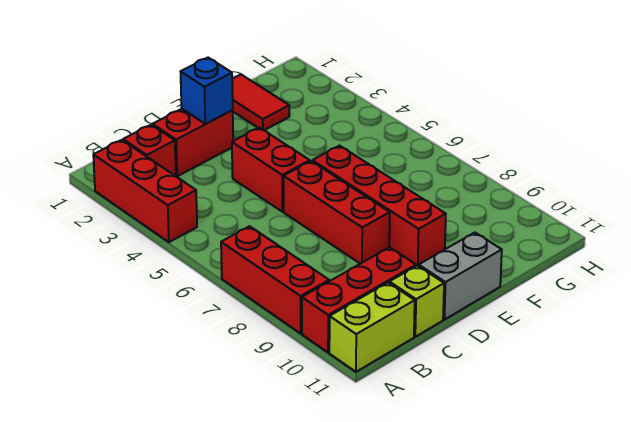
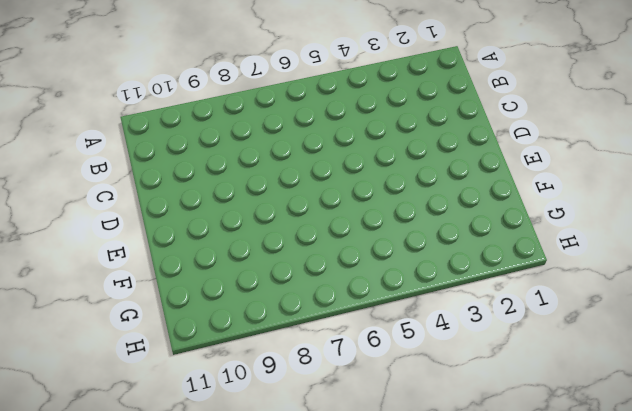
none -> red 1x3 brick [93,140,197,242]
none -> red 1x3 brick [221,226,329,333]
none -> red 1x3 brick [302,247,416,353]

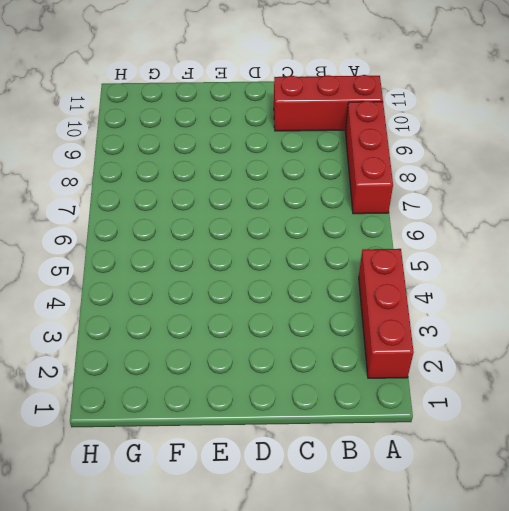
none -> lime 1x2 brick [329,283,415,372]
none -> red 1x1 brick [123,125,176,176]
none -> red 1x2 brick [153,109,233,176]

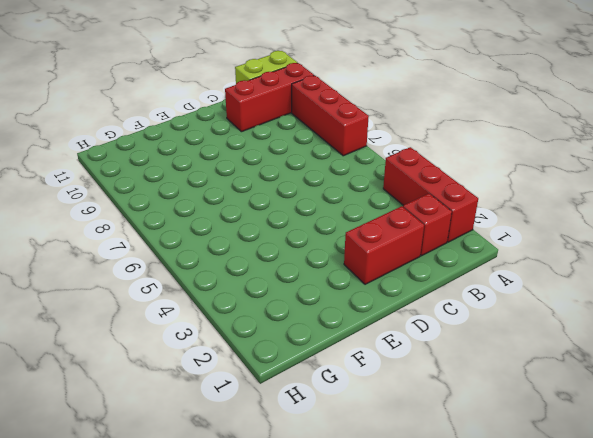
none -> lime 1x1 brick [389,266,444,337]
none -> red 1x2 brick [232,128,310,212]
none -> red 1x3 brick [284,161,390,264]

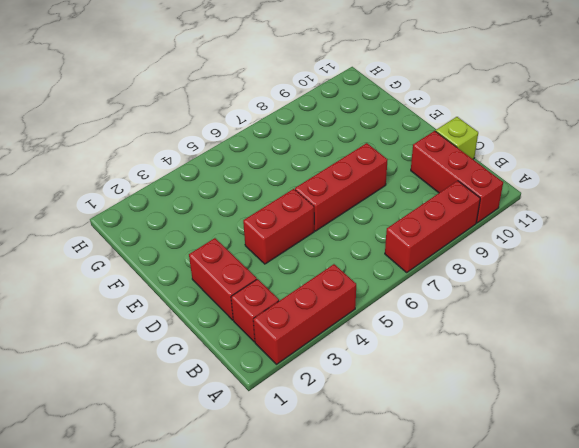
none -> lime 1x2 brick [329,283,415,372]
none -> grey 1x2 brick [419,233,502,320]
none -> red 1x4 brick [312,146,446,266]

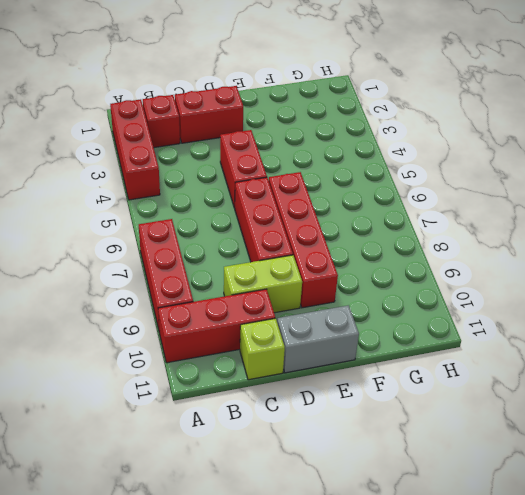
lime 1x2 brick [224,255,302,313] -> lime 1x2 brick moved to [329,283,415,372]
none -> red 1x2 tile [232,75,289,130]
none -> blue 1x1 brick [181,58,233,124]

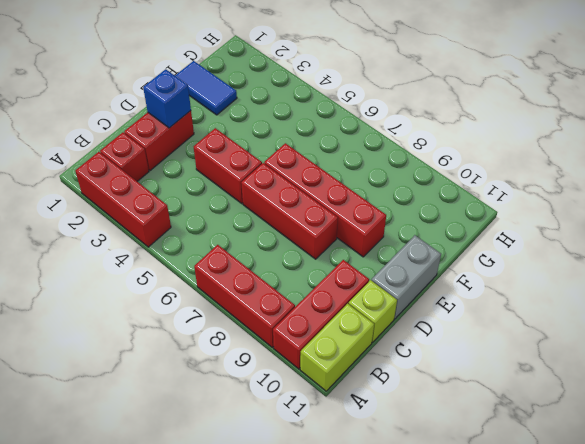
blue 1x2 tile [175,61,237,115] -> red 1x2 tile [232,75,289,130]

